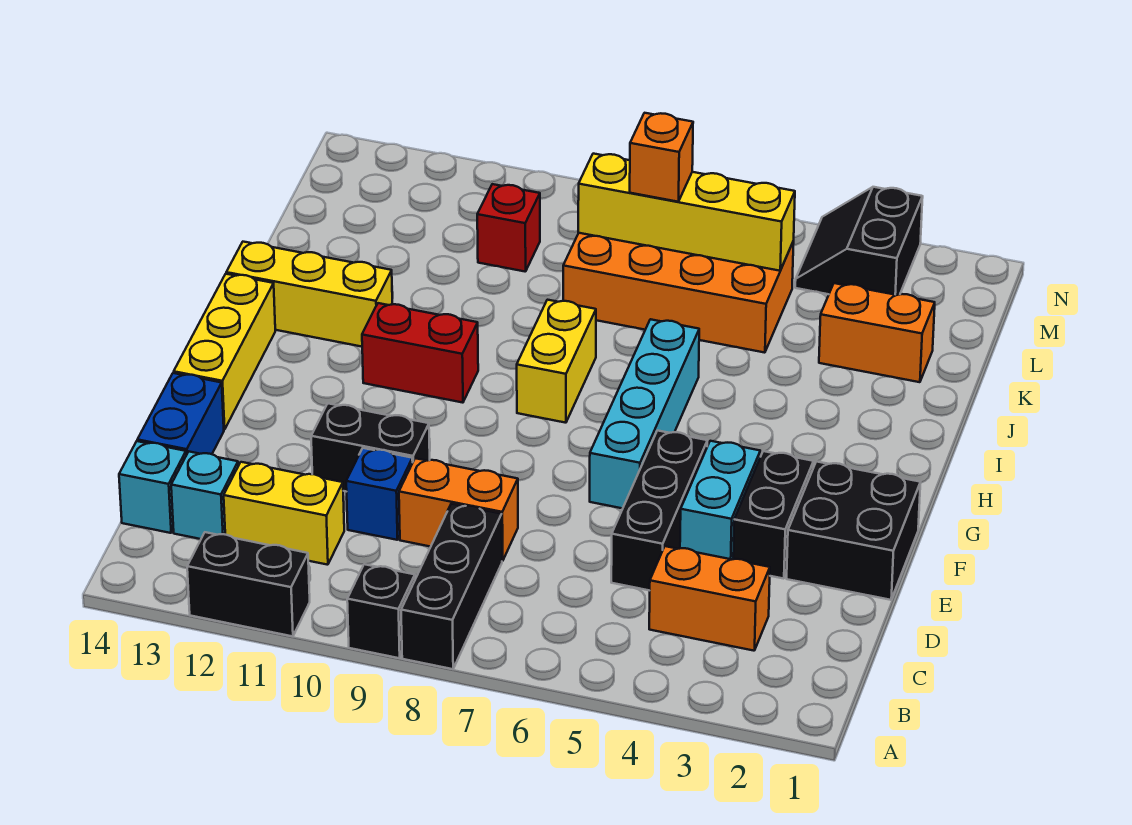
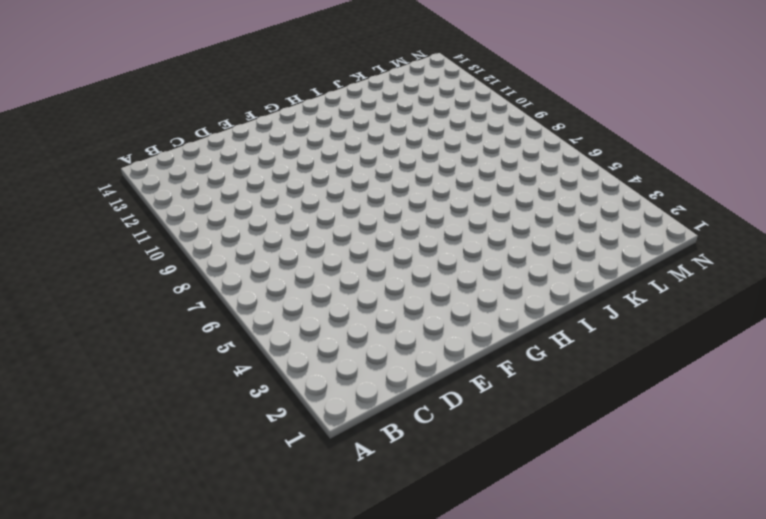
none -> black 1x3 brick [401,504,502,669]
none -> black 1x1 brick [347,564,415,658]
none -> black 1x2 brick [187,532,310,636]

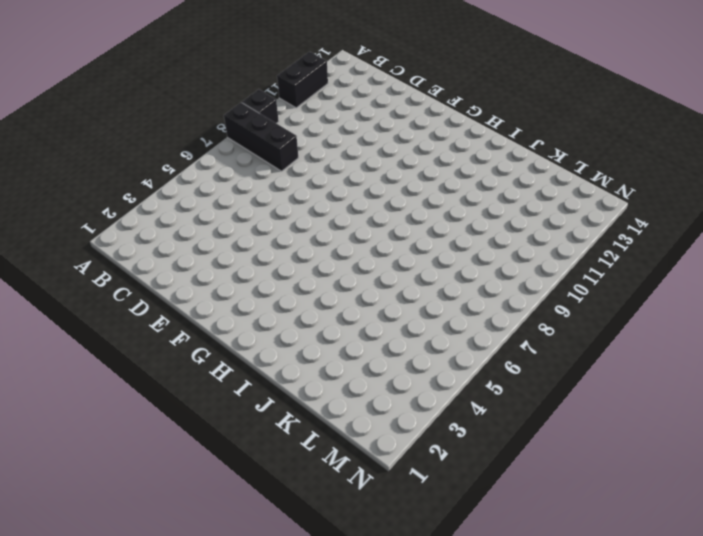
none -> orange 1x2 brick [649,546,770,651]
none -> yellow 1x2 brick [224,462,344,565]
none -> cyan 1x1 brick [171,452,238,539]

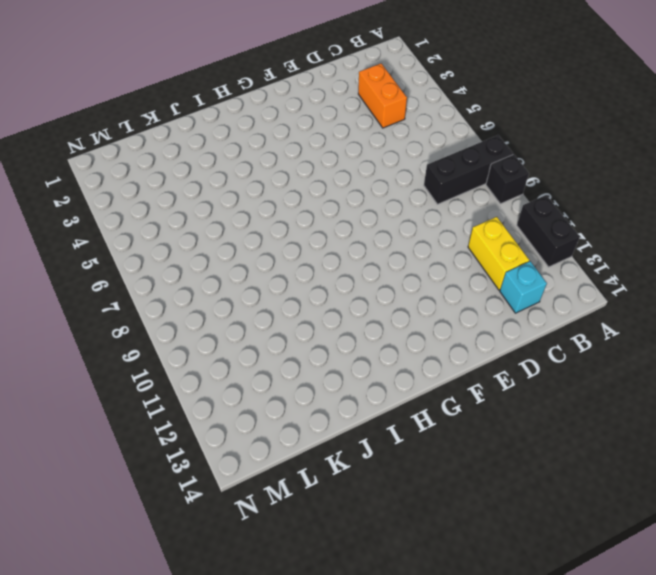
none -> cyan 1x1 brick [119,441,186,533]
none -> black 1x3 brick [611,431,707,591]
none -> orange 1x2 brick [399,458,518,561]

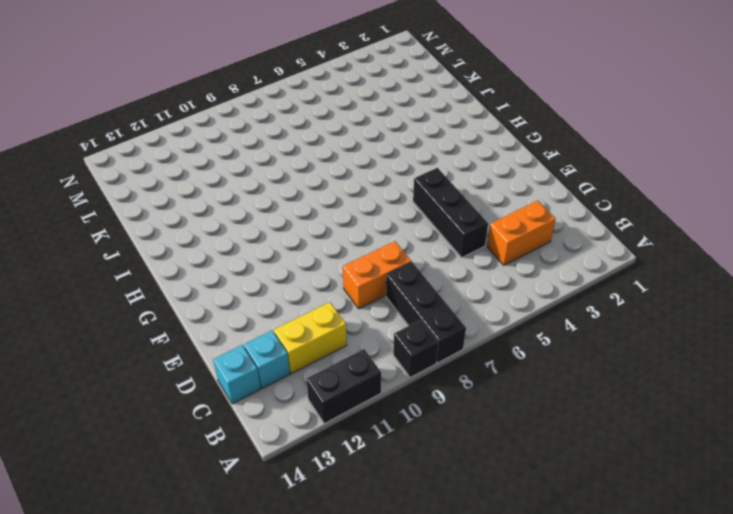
none -> blue 1x1 brick [346,448,413,540]
none -> blue 1x2 brick [137,373,224,455]
none -> black 2x2 brick [787,461,920,600]

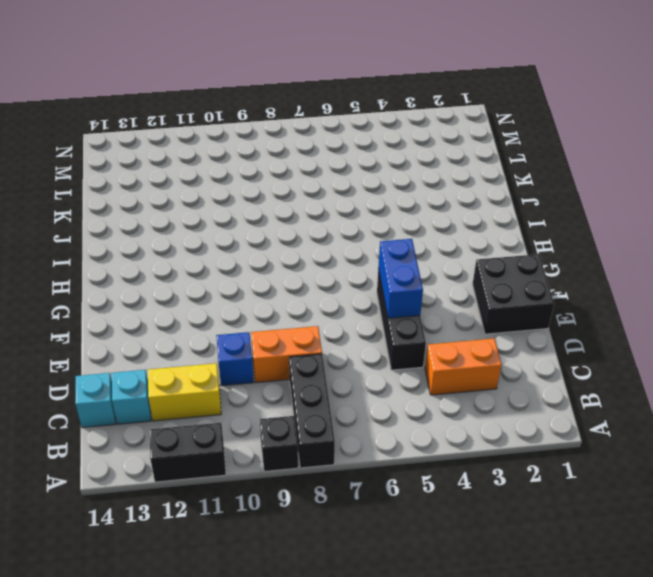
blue 1x2 brick [378,239,423,318] -> blue 1x2 brick moved to [137,373,224,455]
none -> black 1x2 brick [733,451,814,579]
none -> cyan 1x2 brick [680,441,760,559]
none -> black 1x2 brick [311,404,430,492]

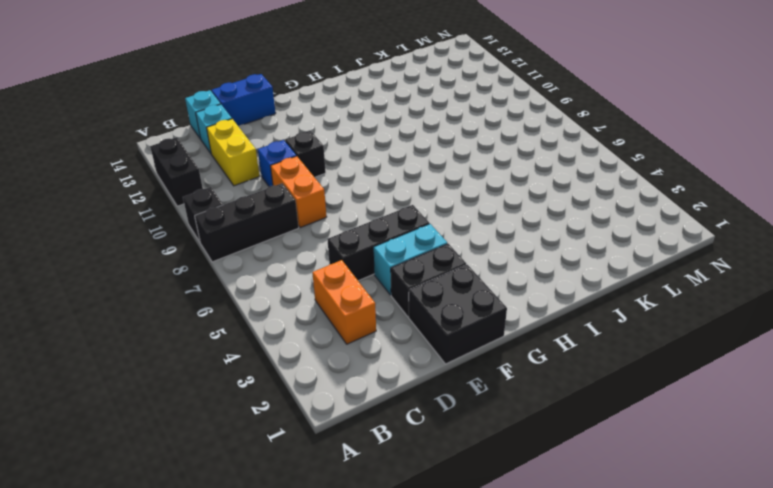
black 1x1 brick [285,131,326,177] -> black 1x2 brick [311,404,430,492]
none -> cyan 1x4 brick [590,319,699,508]
none -> yellow 1x3 brick [174,274,275,430]
none -> yellow 1x2 brick [517,300,596,423]

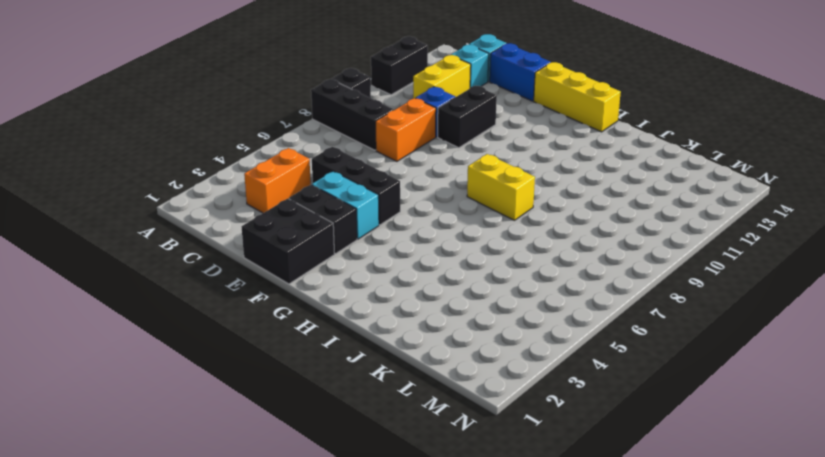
none -> cyan 1x4 brick [590,319,699,508]
none -> red 1x2 brick [362,303,478,403]
none -> yellow 1x3 brick [226,242,392,347]

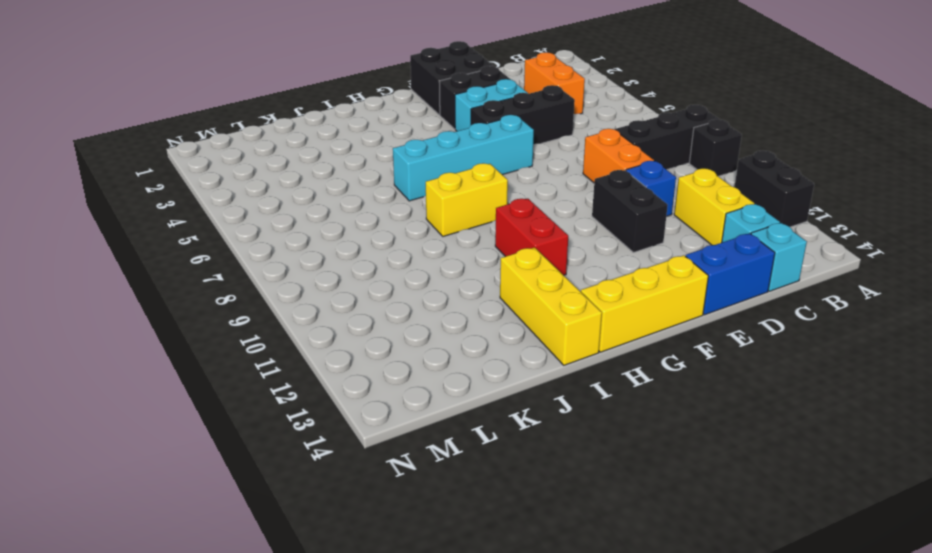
none -> orange 1x2 brick [819,283,935,382]
none -> orange 2x4 brick [563,233,794,353]
none -> red 1x1 brick [477,184,540,272]

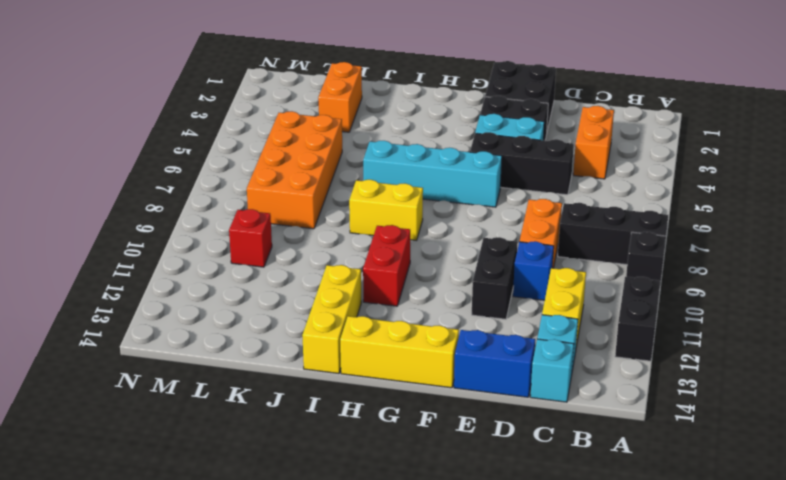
none -> black 2x2 slope [795,187,923,295]
none -> yellow 1x4 brick [578,154,795,271]
none -> orange 1x1 brick [630,113,693,202]

